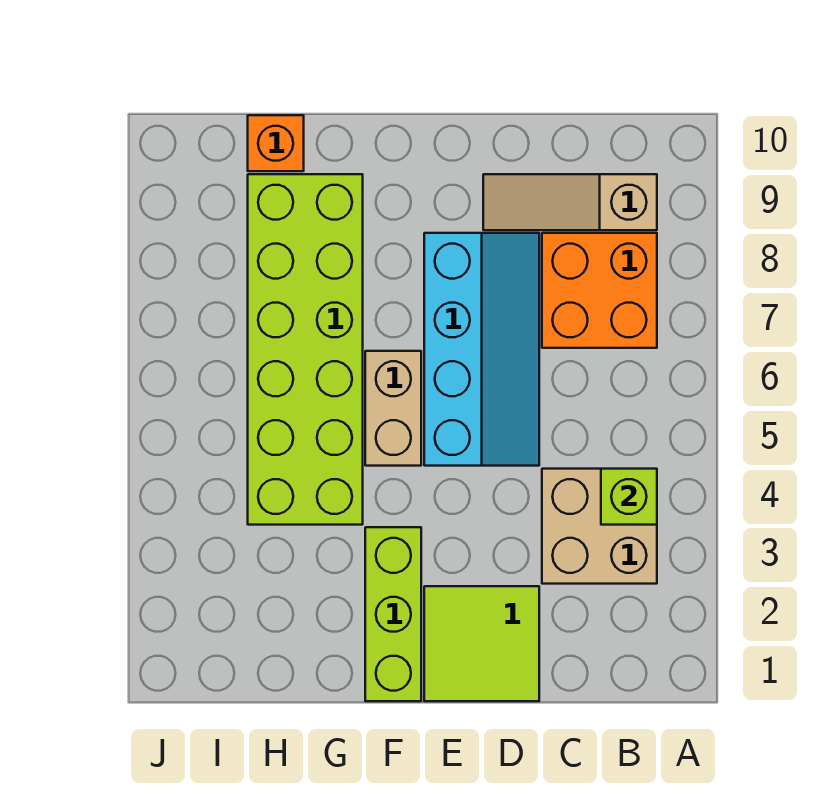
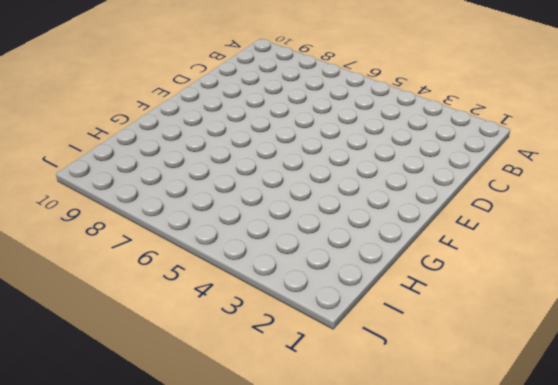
none -> tan 2x2 brick [542,469,657,584]
none -> orange 2x2 brick [542,233,657,348]

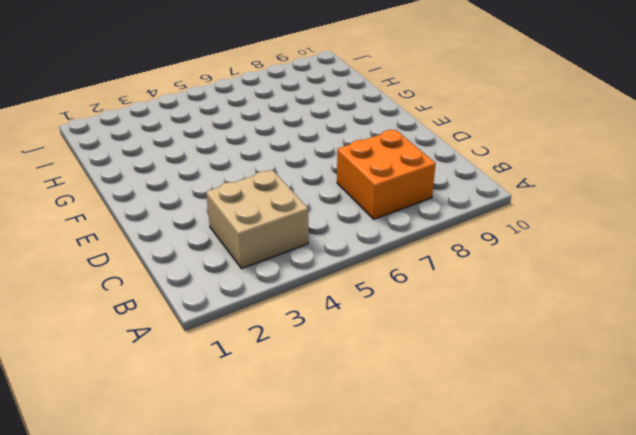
none -> tan 1x3 slope [483,174,657,230]
none -> lime 2x2 tile [424,586,539,701]

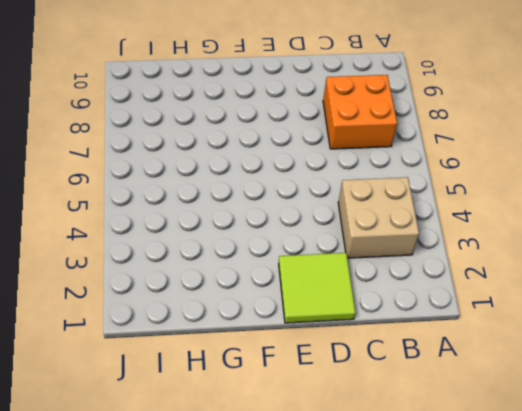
none -> tan 1x3 slope [483,174,657,230]
none -> cyan 2x4 slope [424,233,539,466]

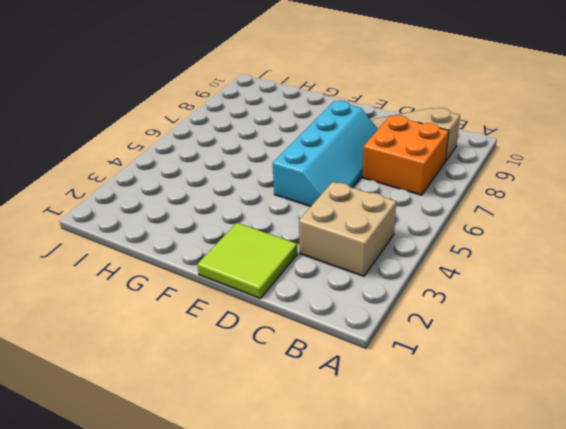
none -> lime 1x3 brick [365,527,421,701]
none -> tan 1x2 brick [365,351,421,466]

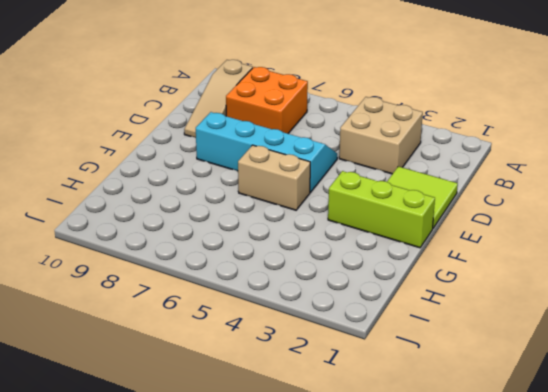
none -> lime 2x6 brick [248,174,363,525]
none -> orange 1x1 brick [248,115,304,171]

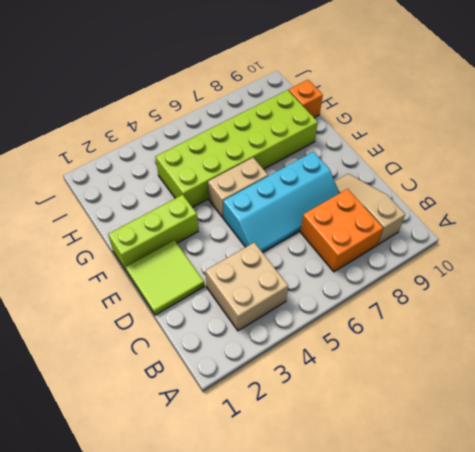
none -> lime 1x1 brick [601,469,657,525]

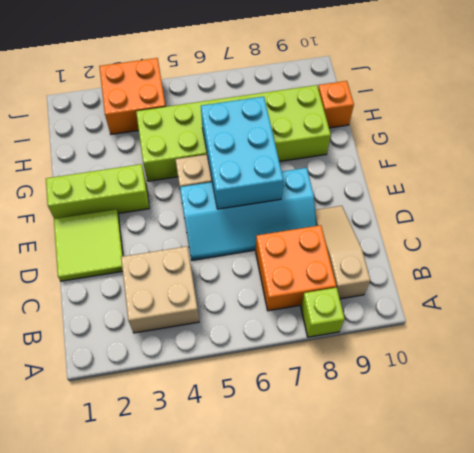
lime 1x1 brick [301,288,345,337] -> lime 1x1 brick moved to [601,469,657,525]
cyan 2x3 brick [201,97,283,209] -> none
orange 2x2 brick [99,58,165,134] -> none

